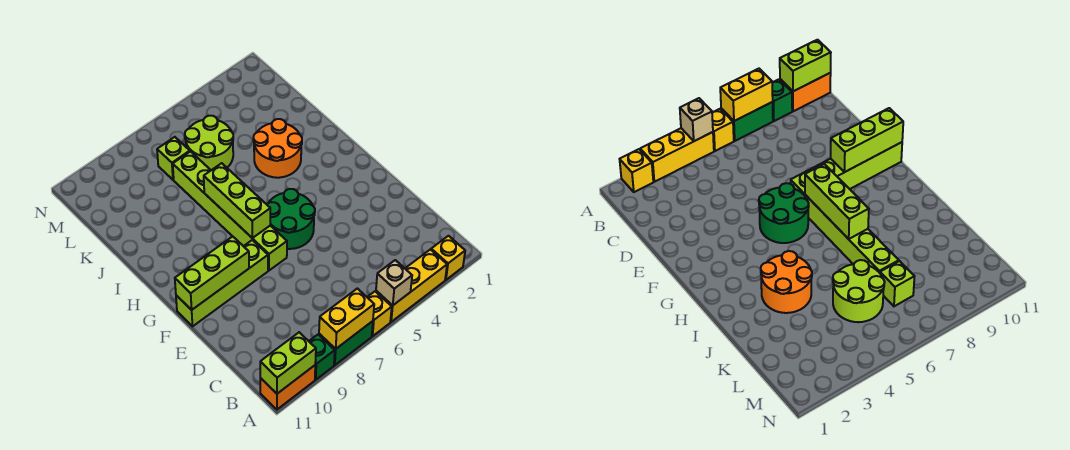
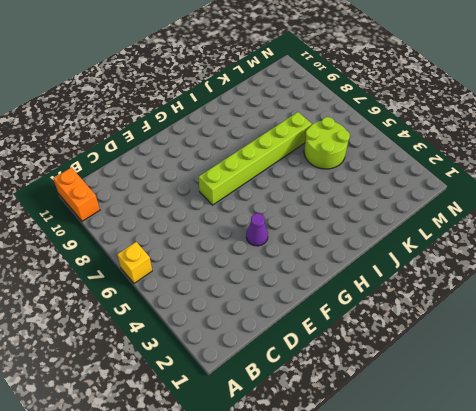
purple 1x1 cone [246,213,268,246] -> none
none -> yellow 1x1 brick [431,236,465,280]
none -> yellow 1x3 brick [376,249,447,322]
none -> green 1x2 brick [319,321,373,365]

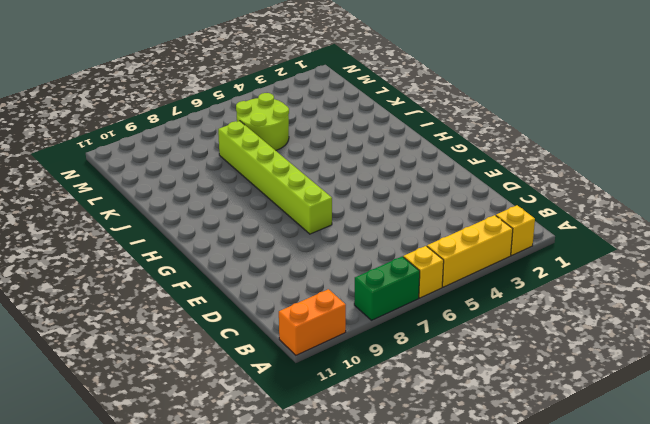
none -> green 1x1 brick [309,335,335,380]
none -> green 2x2 round brick [267,189,315,249]
none -> lime 1x4 brick [176,240,268,326]

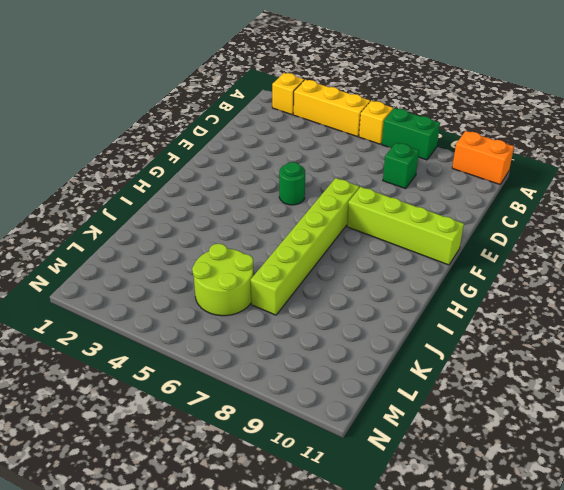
green 1x1 brick [383,143,419,189] -> green 1x1 brick moved to [309,335,335,380]
green 1x1 round brick [279,162,305,205] -> green 2x2 round brick [267,189,315,249]
none -> orange 2x2 round brick [253,119,302,178]
none -> lime 1x1 brick [157,137,190,180]
none -> tan 1x1 brick [376,260,412,305]

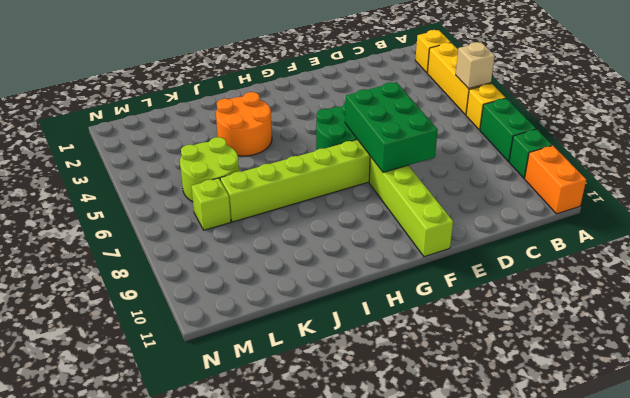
green 2x3 brick [345,82,438,172] -> none
none -> yellow 1x2 brick [319,288,374,349]
none -> lime 1x2 brick [260,332,316,394]
none -> lime 1x3 brick [175,236,249,310]

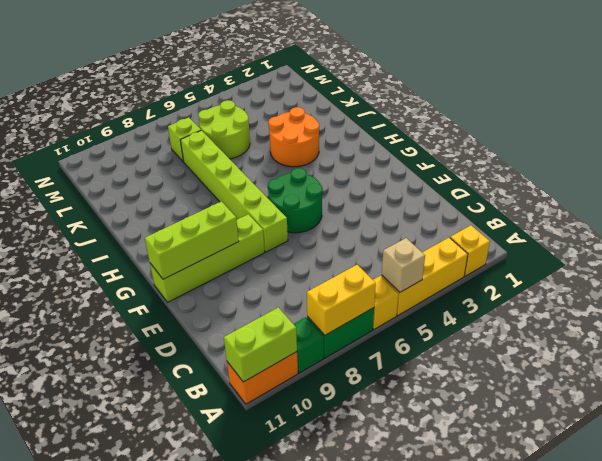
none -> lime 1x3 brick [204,163,270,238]

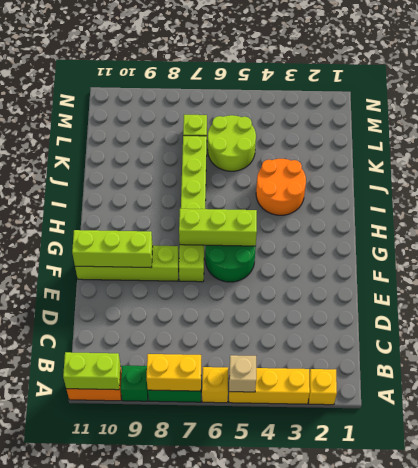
lime 1x3 brick [179,209,257,246] -> lime 1x3 brick turned to [204,163,270,238]

